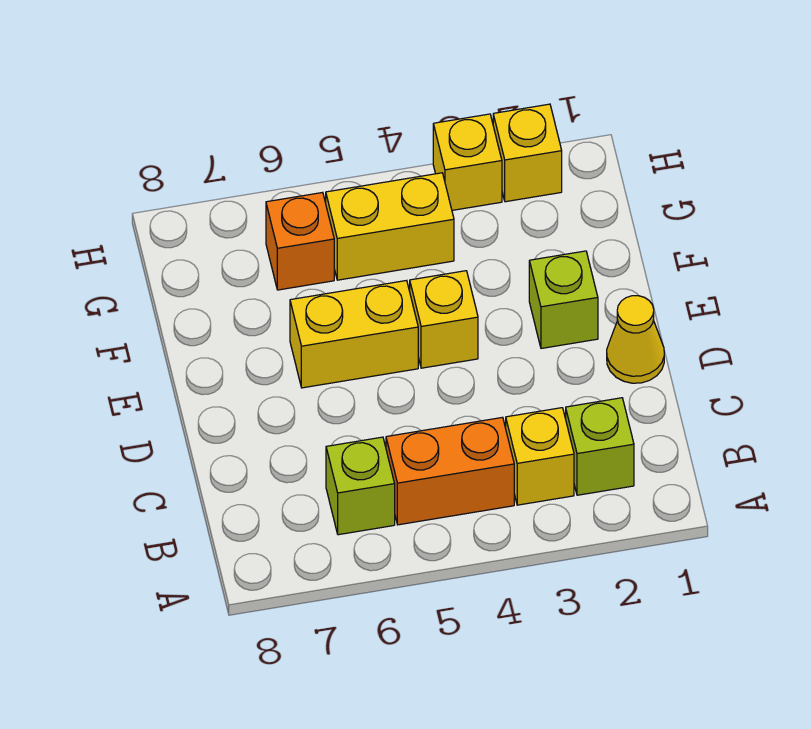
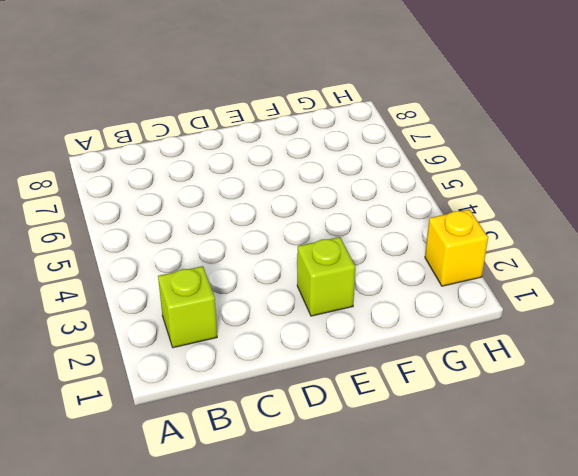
none -> yellow 1x1 brick [506,408,574,505]
none -> orange 1x2 brick [386,417,514,525]
none -> lime 1x1 brick [326,437,395,535]

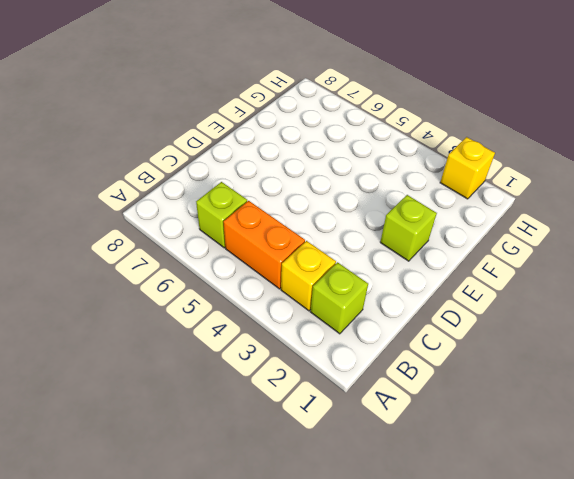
none -> yellow 1x1 cone [607,296,664,383]
none -> yellow 1x1 brick [410,271,478,368]
none -> yellow 1x2 brick [290,280,418,388]

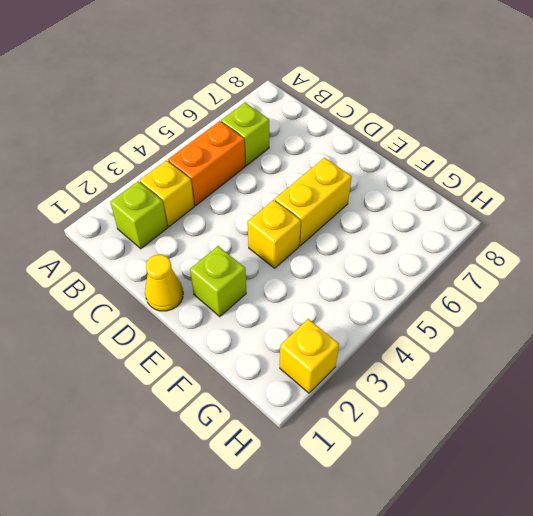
none -> yellow 1x2 brick [326,173,454,280]
none -> orange 1x1 brick [266,192,334,290]
none -> yellow 1x1 brick [433,114,502,210]

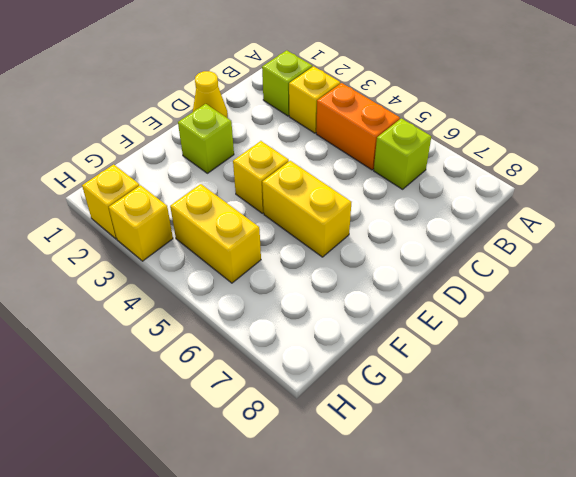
none -> orange 1x1 brick [266,192,334,290]

